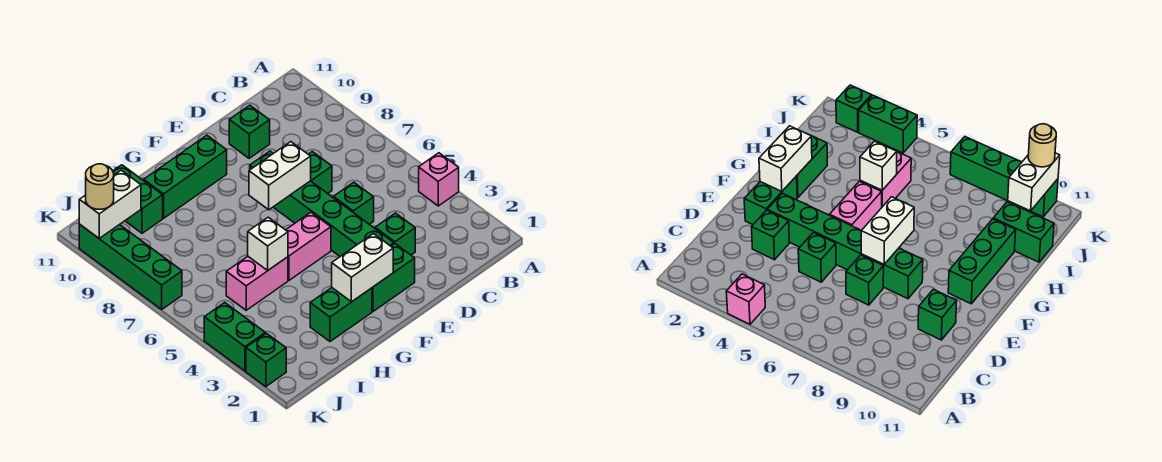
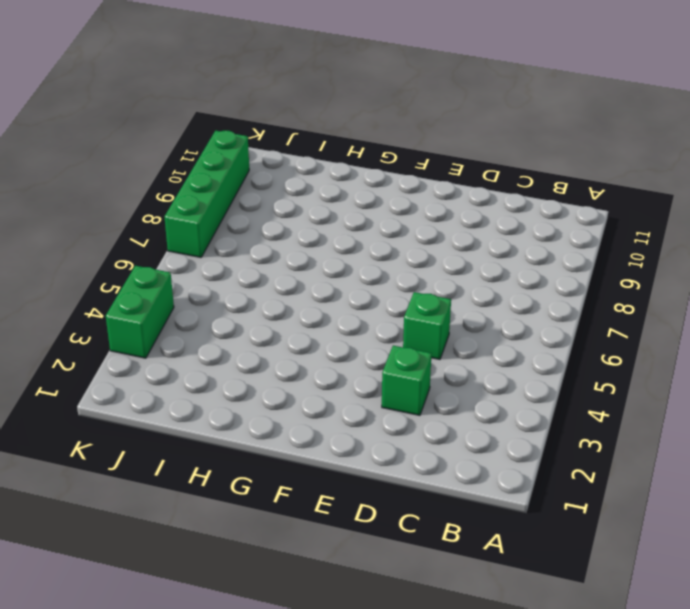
none -> pink 1x1 brick [419,153,459,206]
none -> green 1x1 brick [308,152,332,193]
none -> green 1x1 brick [229,105,270,158]

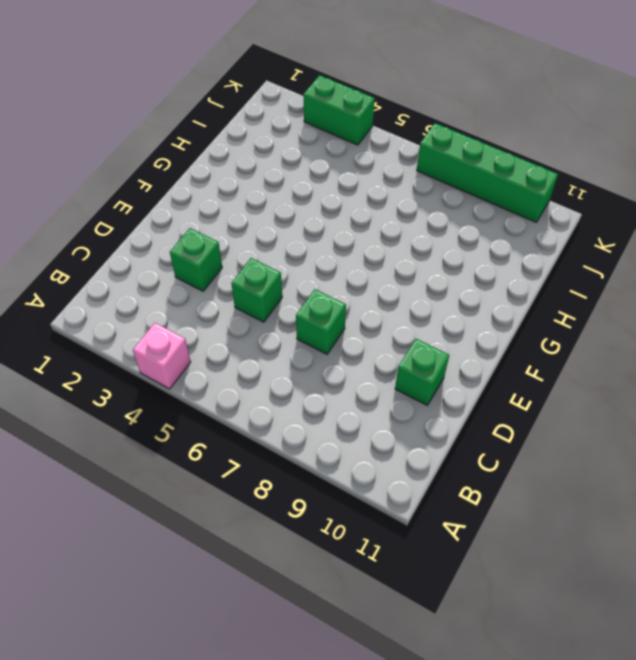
none -> green 1x2 brick [372,244,415,312]
none -> green 1x6 brick [250,151,394,256]
none -> pink 1x2 brick [286,212,331,280]

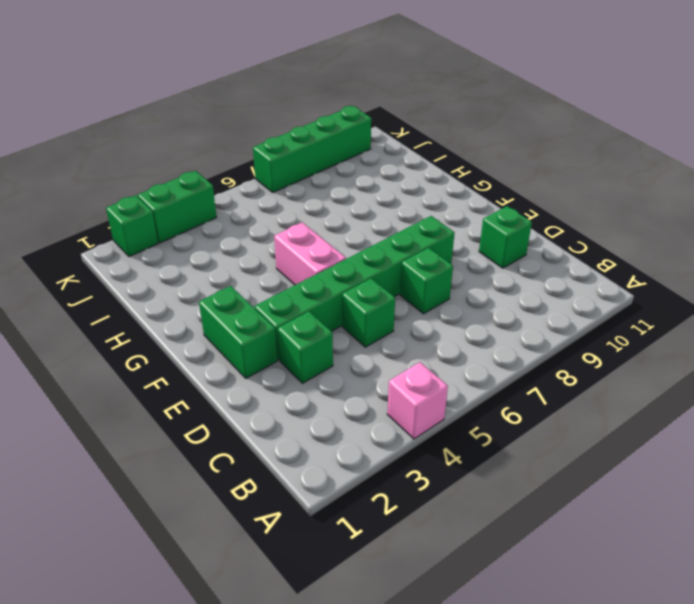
none -> green 1x3 brick [144,135,227,218]
none -> green 1x2 brick [310,288,372,342]
none -> pink 1x2 brick [226,257,288,310]

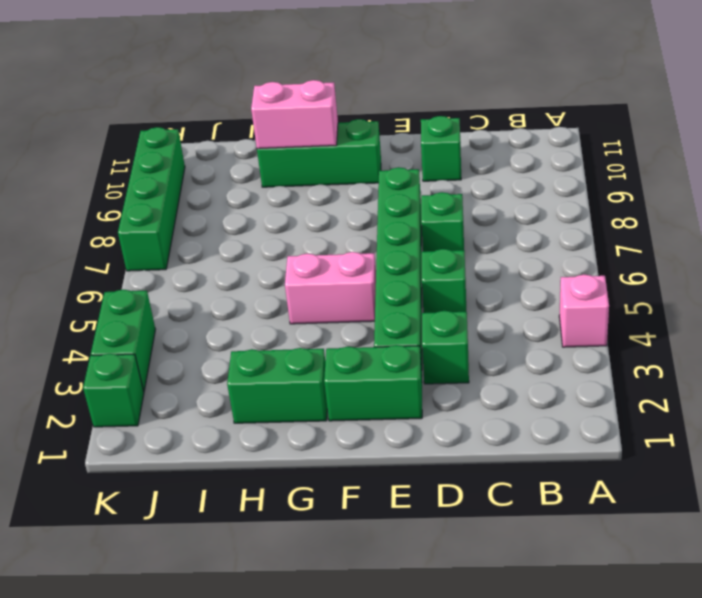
pink 1x2 brick [251,80,338,149] -> pink 1x2 brick moved to [226,257,288,310]
none -> green 1x2 brick [113,165,163,233]
none -> white 1x2 brick [249,142,311,210]
none -> white 1x2 brick [332,234,393,302]

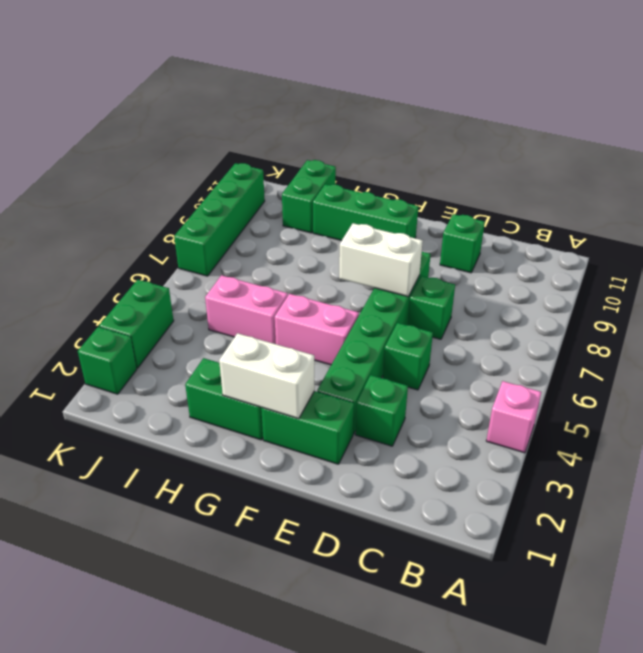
none -> white 1x1 brick [248,217,288,270]
none -> white 1x2 brick [79,170,141,239]
none -> tan 1x1 round brick [86,164,114,209]

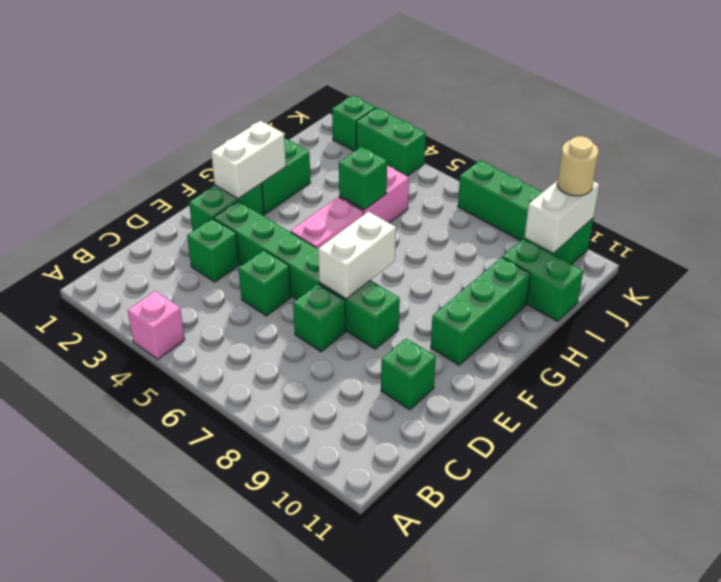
green 1x1 brick [339,147,387,210] -> white 1x1 brick [248,217,288,270]

